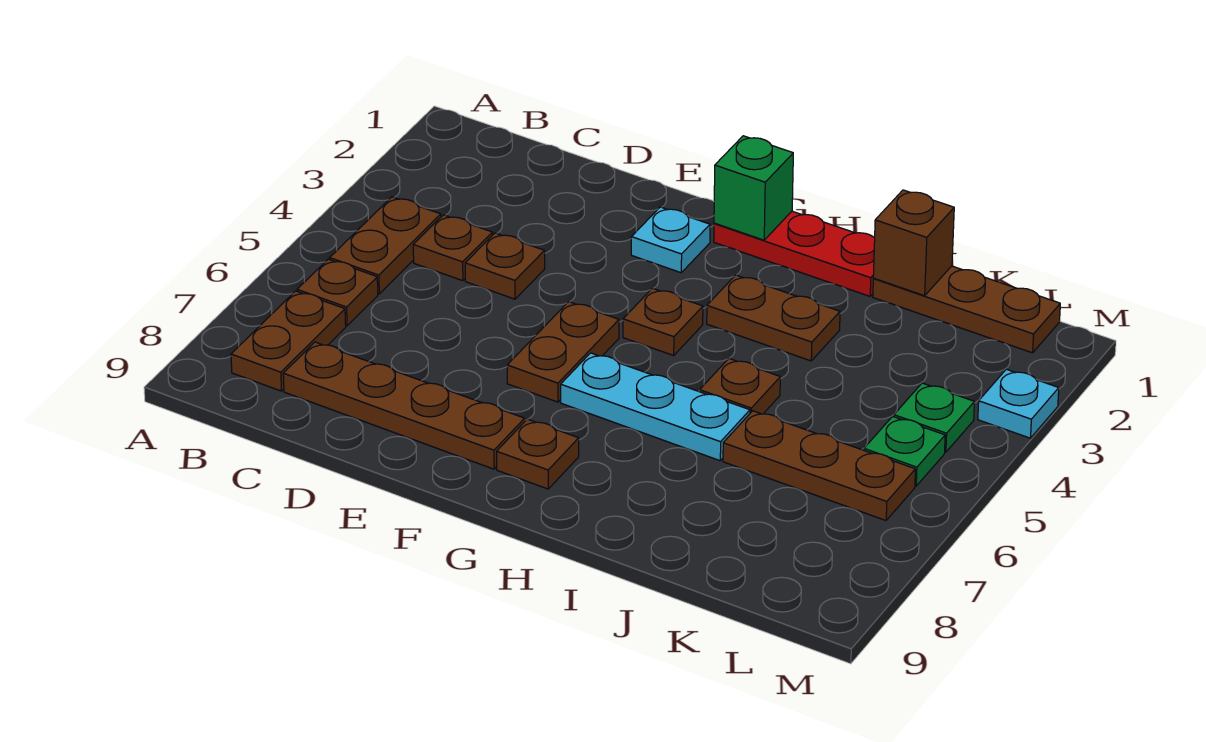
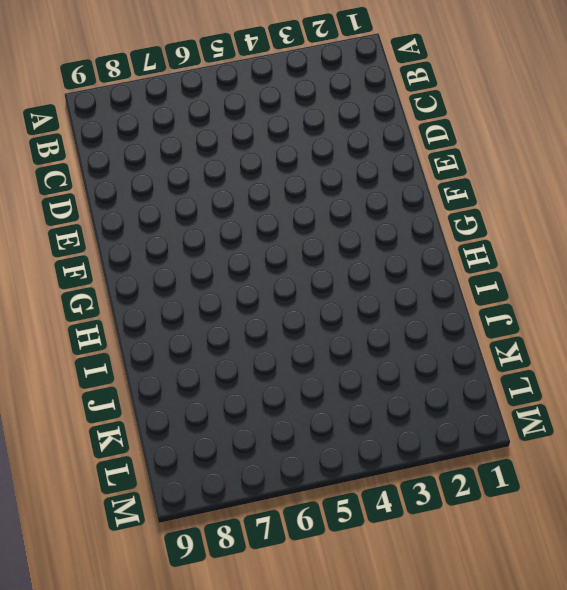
none -> brown 1x2 plate [330,197,441,294]
none -> brown 1x1 plate [297,259,378,326]
none -> brown 1x2 plate [231,291,346,391]

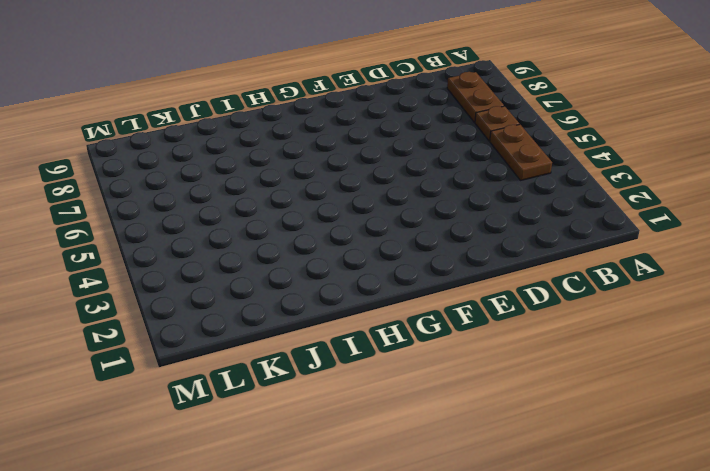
none -> brown 1x1 plate [413,215,493,281]
none -> brown 1x4 plate [283,342,525,469]
none -> brown 1x1 plate [465,233,545,299]

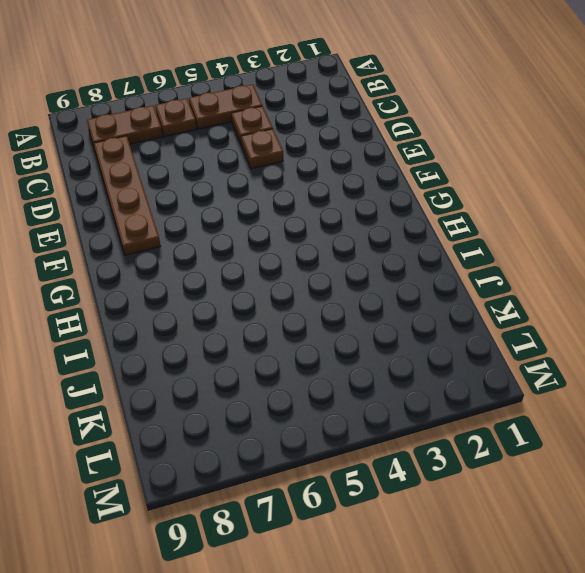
none -> cyan 1x1 plate [631,207,710,273]
none -> brown 1x2 plate [507,302,619,402]
none -> red 1x3 plate [714,211,875,296]

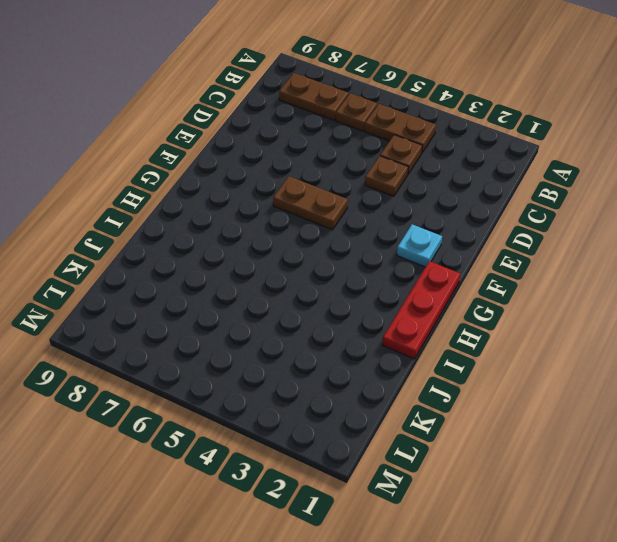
none -> brown 1x4 plate [283,342,525,469]
none -> brown 1x1 plate [623,288,703,355]
none -> cyan 1x3 plate [561,353,750,461]

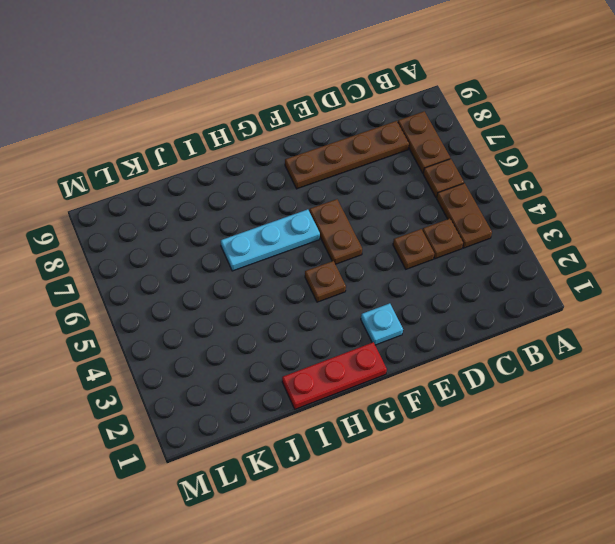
none -> brown 1x1 plate [497,419,579,489]
none -> brown 1x2 plate [707,275,840,361]
none -> brown 1x1 plate [700,359,780,414]

